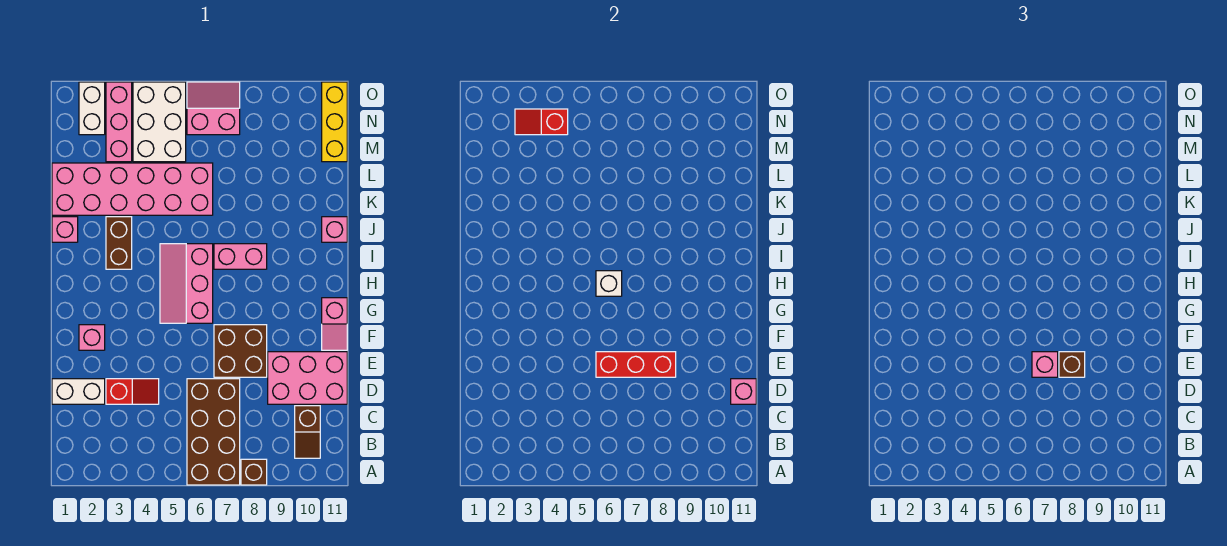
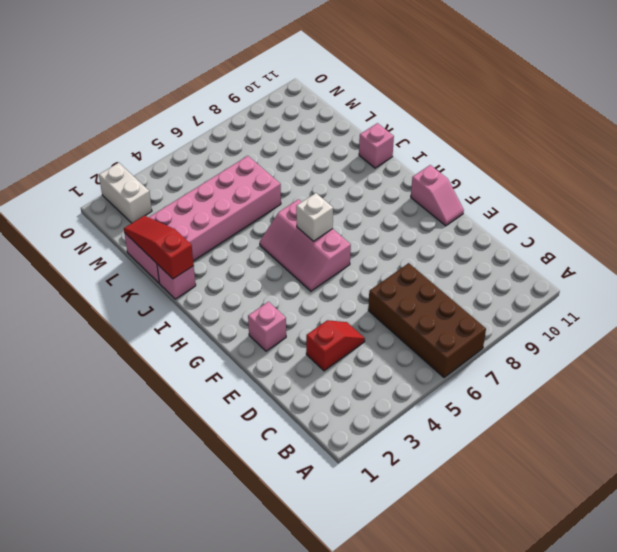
red 1x3 slope [124,216,194,279] -> none
none -> brown 1x1 brick [241,459,267,485]
none -> brown 1x2 slope [295,406,320,458]
none -> white 1x2 brick [52,379,105,404]

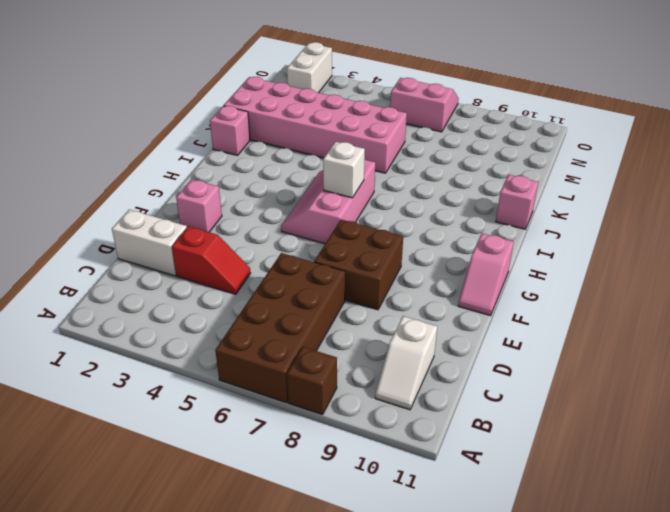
white 1x2 slope [375,316,437,410] -> brown 1x2 slope [295,406,320,458]
none -> pink 2x3 brick [268,352,347,404]
none -> brown 1x2 brick [106,217,132,269]
none -> pink 1x2 brick [214,244,267,269]

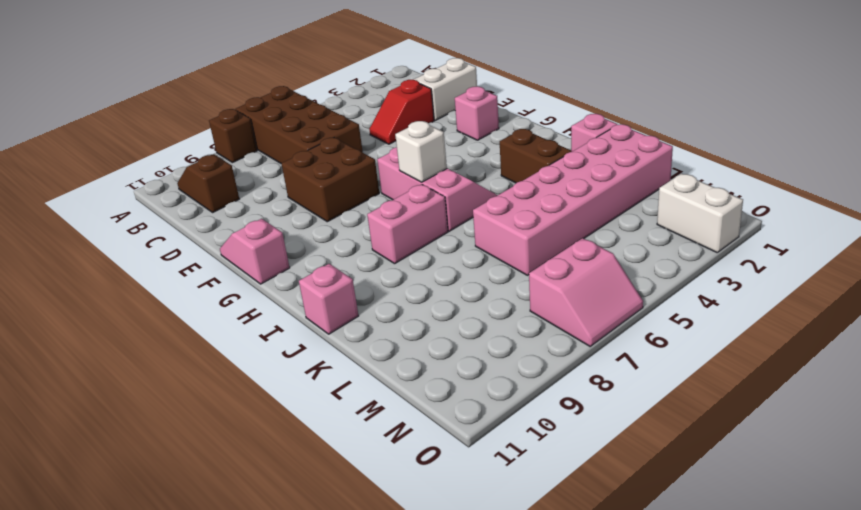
none -> pink 2x3 brick [268,352,347,404]
none -> pink 1x3 brick [106,82,132,162]
none -> white 2x3 brick [133,82,186,162]

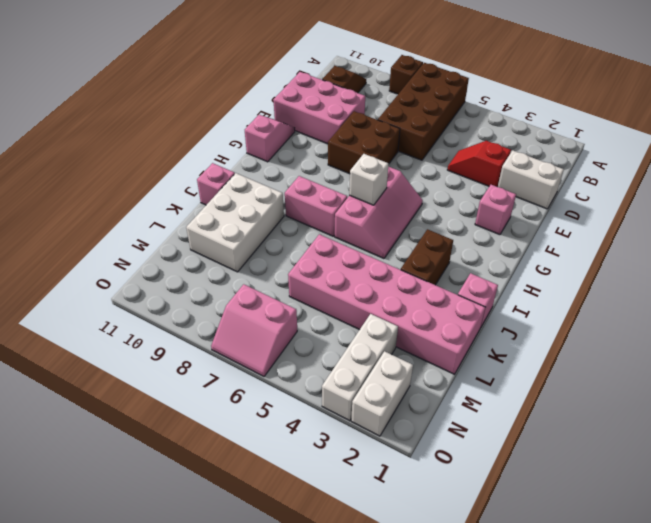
white 2x3 brick [186,173,284,272] -> white 2x3 brick moved to [133,82,186,162]
white 1x3 brick [322,314,398,421] -> pink 1x3 brick [106,82,132,162]
none -> yellow 1x3 brick [322,82,347,162]
none -> pink 1x1 brick [731,379,756,404]
none -> red 1x3 brick [596,352,676,377]

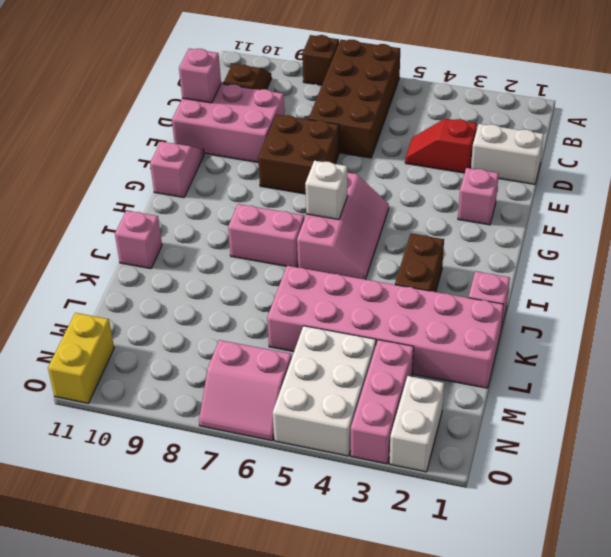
yellow 1x2 brick [48,313,114,403] -> yellow 1x3 brick [322,82,347,162]
none -> red 1x3 brick [596,352,676,377]
none -> red 1x2 slope [515,109,568,135]
none -> pink 1x1 brick [1032,352,1058,377]

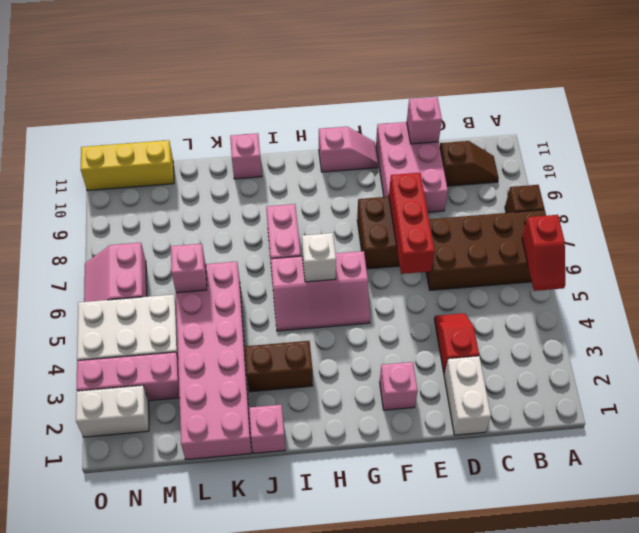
red 1x2 slope [522,215,565,291] -> red 1x2 slope moved to [515,109,568,135]
pink 1x1 brick [171,244,207,293] -> pink 1x1 brick moved to [1032,352,1058,377]
none -> brown 1x1 brick [1059,352,1085,377]

